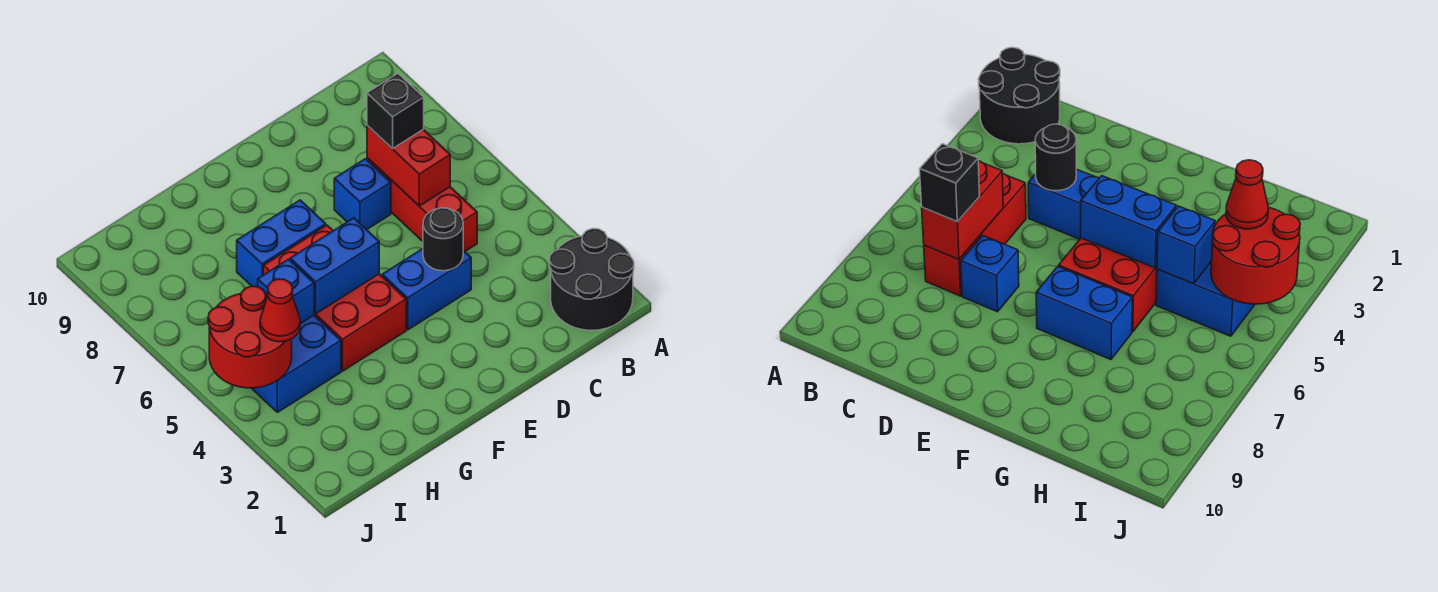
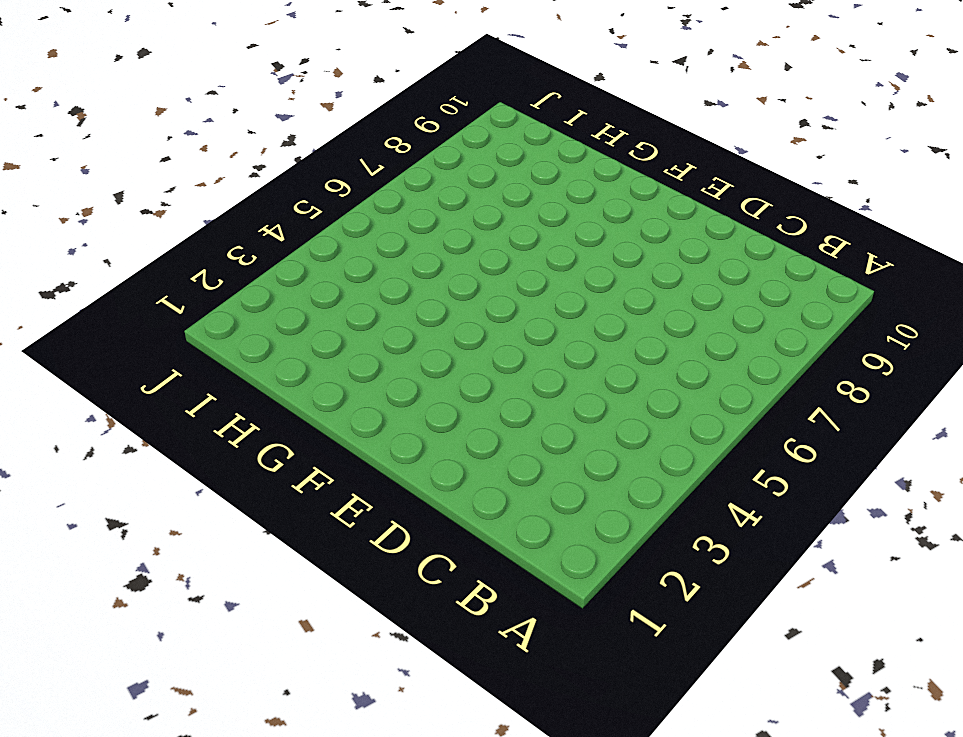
none -> black 2x2 round brick [550,229,634,330]
none -> red 1x3 brick [367,158,477,251]
none -> blue 1x2 brick [382,249,471,330]

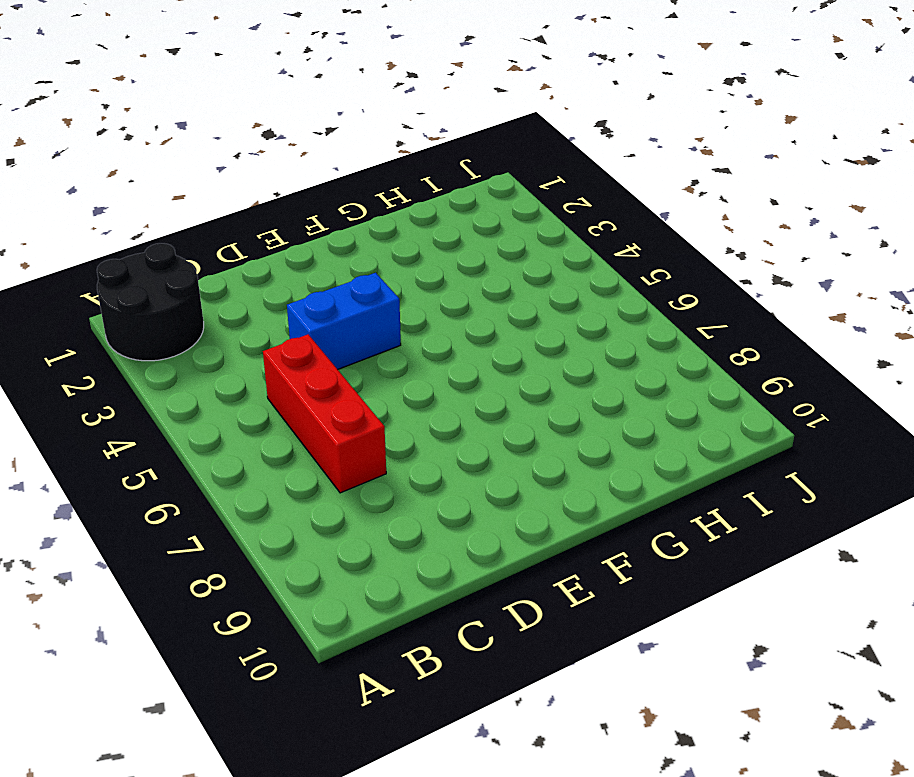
none -> blue 1x1 brick [334,159,391,230]
none -> red 2x3 brick [263,225,406,371]
none -> blue 1x2 brick [237,200,326,287]

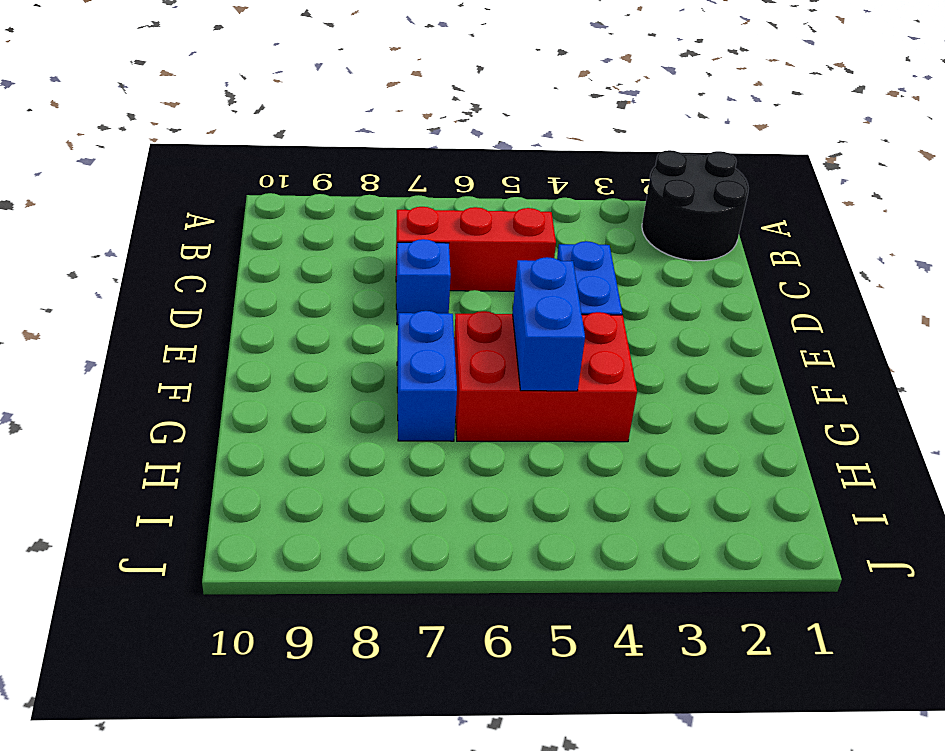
none -> blue 2x2 brick [252,315,341,412]
none -> red 1x2 brick [367,125,450,206]
none -> black 1x1 round brick [423,208,463,271]

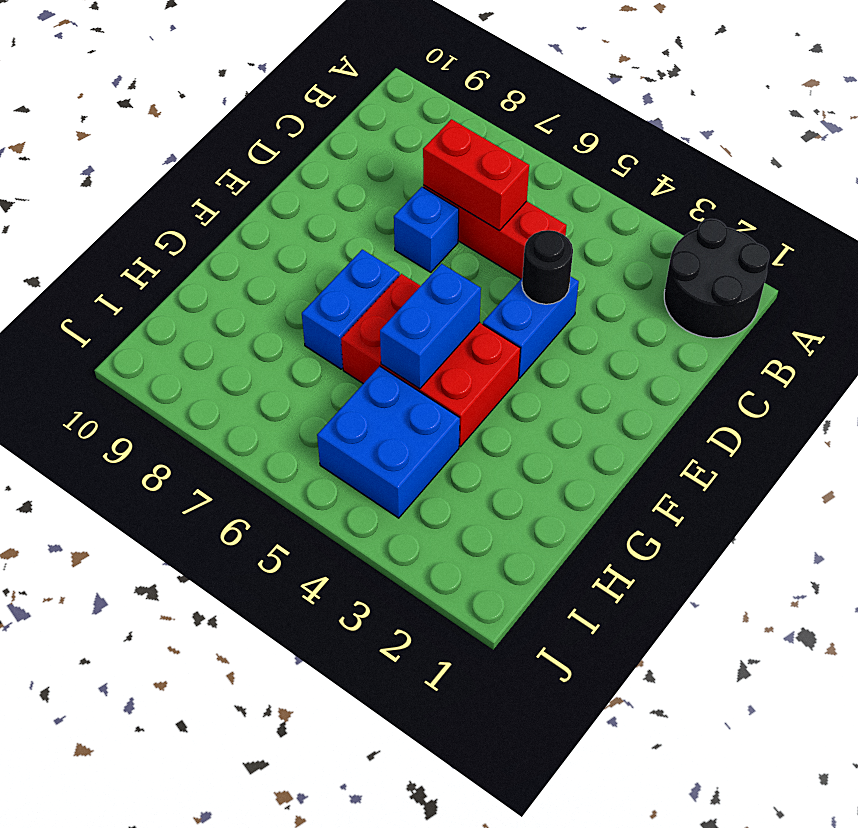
none -> blue 1x1 brick [258,259,314,324]
none -> red 2x2 round brick [208,286,292,388]
none -> black 1x1 brick [367,74,424,149]

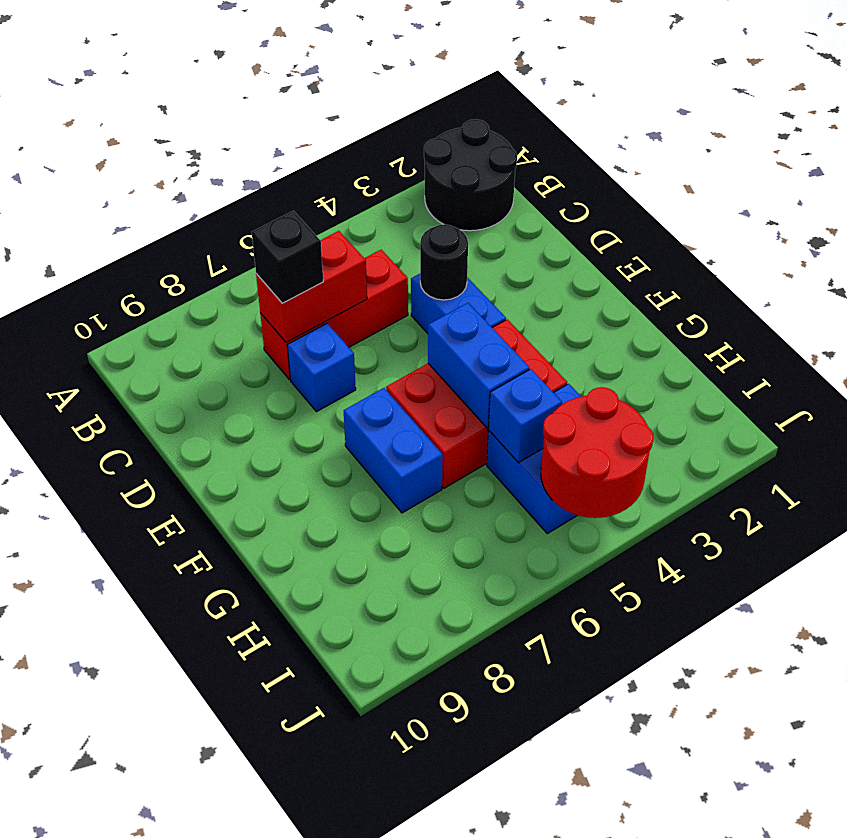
none -> red 1x1 cone [260,279,300,342]

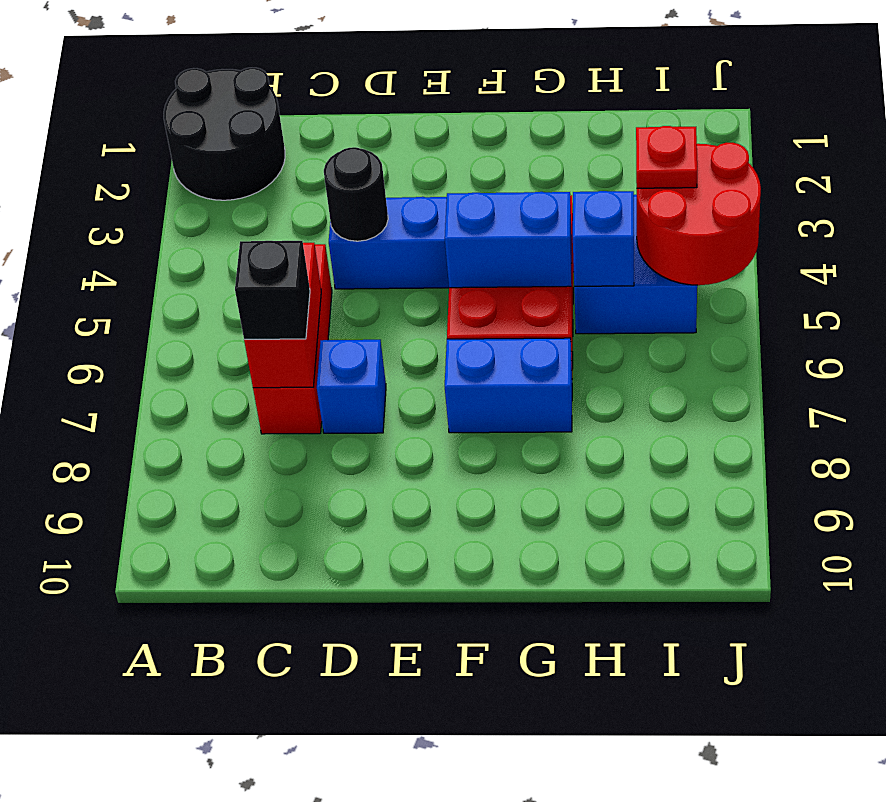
red 1x1 plate [636,126,697,188] -> red 1x1 cone [260,279,300,342]

